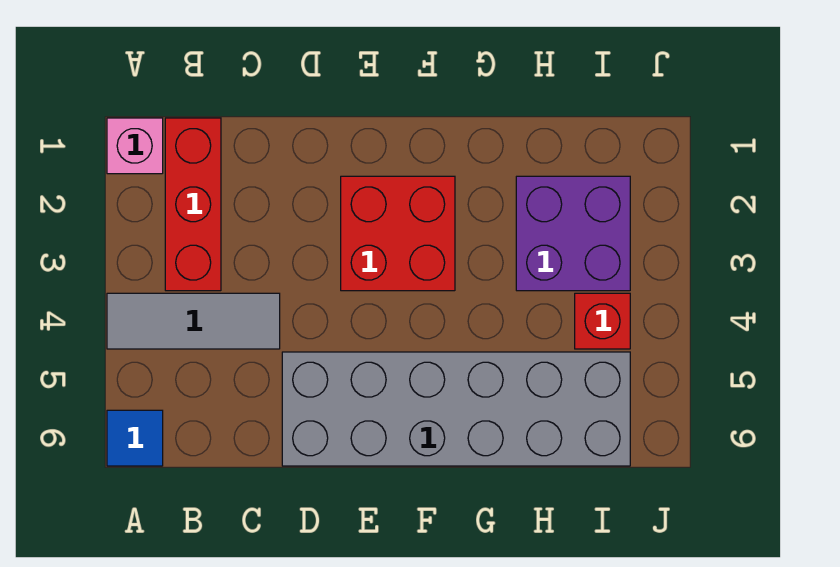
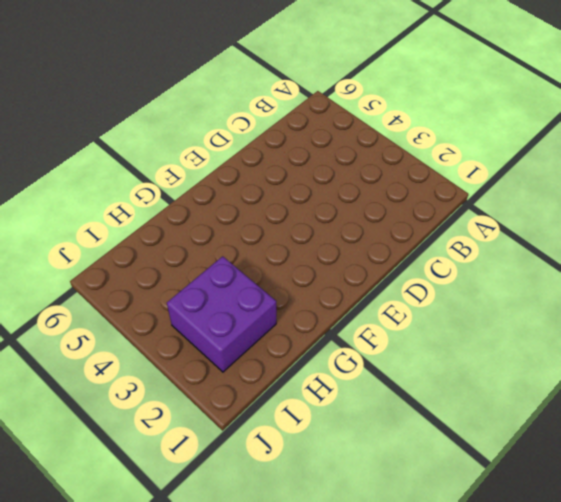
none -> pink 1x1 brick [107,118,163,174]
none -> grey 1x3 tile [107,293,280,349]

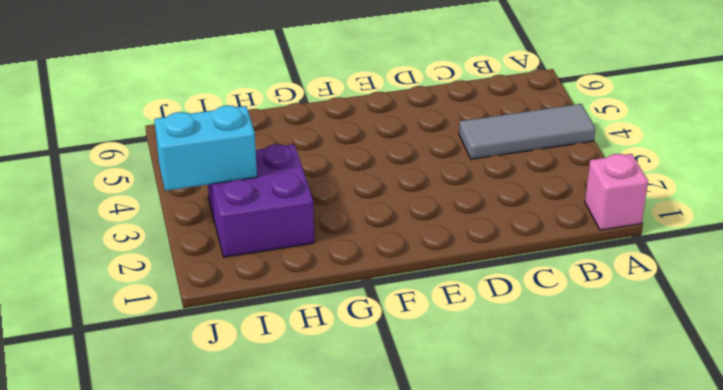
cyan 1x2 brick [154,105,257,191] -> none
none -> blue 1x1 tile [107,410,163,466]
none -> red 1x3 brick [165,118,221,291]

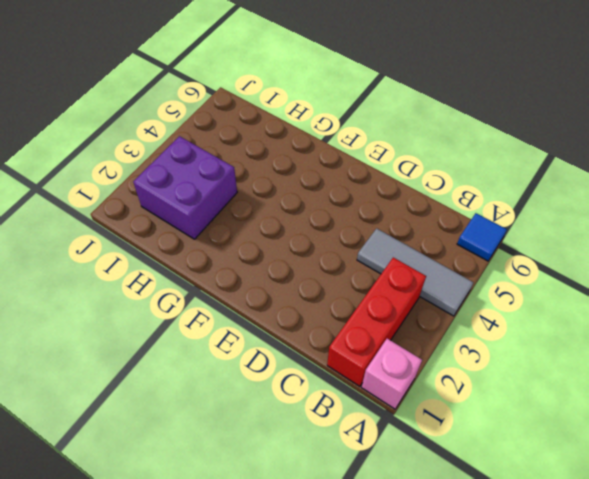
none -> grey 2x6 brick [282,352,630,466]
none -> red 2x2 brick [341,176,455,291]

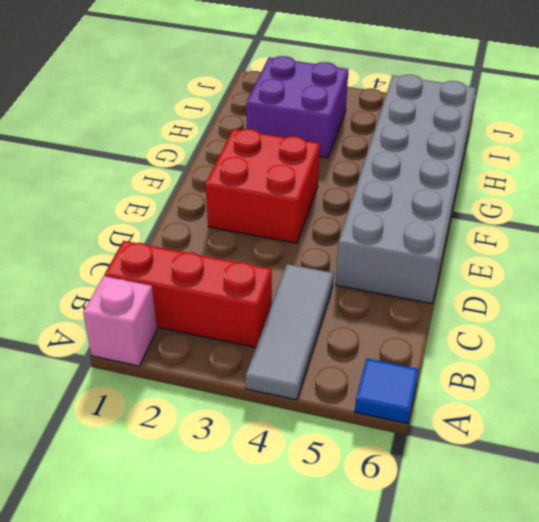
none -> red 1x1 brick [575,293,630,349]

